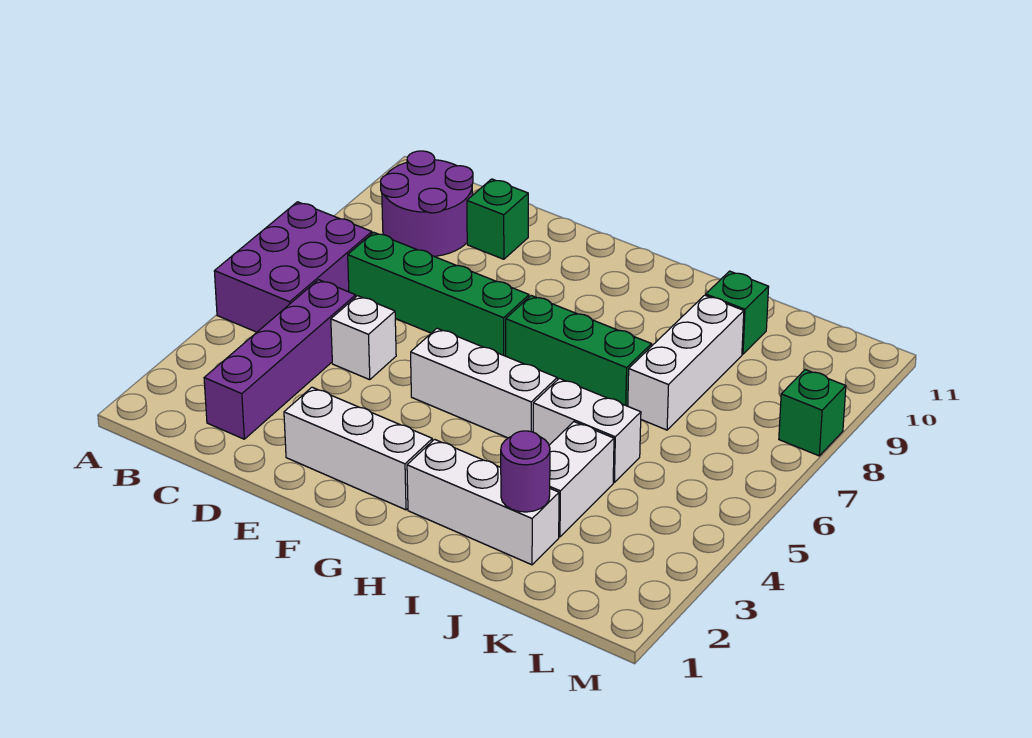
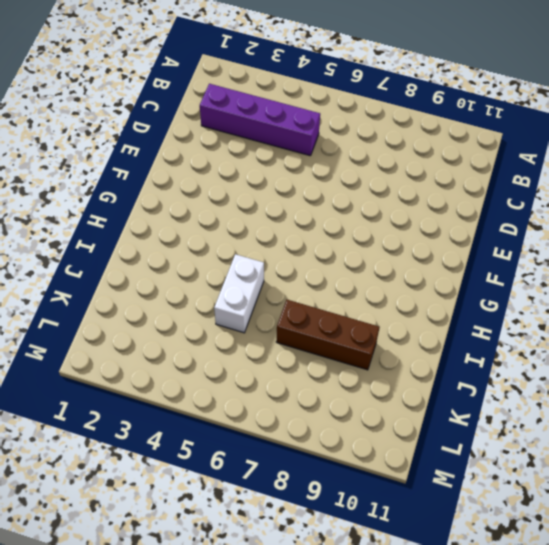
brown 1x3 brick [276,300,379,370] -> white 1x3 brick [628,295,744,430]
none -> purple 2x3 brick [214,202,372,332]
none -> purple 2x2 round brick [381,151,473,256]
none -> green 1x4 brick [348,232,529,356]

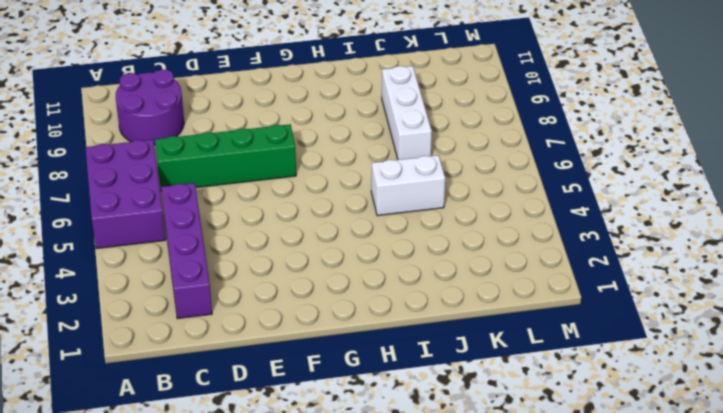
none -> white 1x1 brick [331,296,396,380]
none -> green 1x1 brick [467,179,528,259]
none -> white 1x3 brick [284,387,432,510]

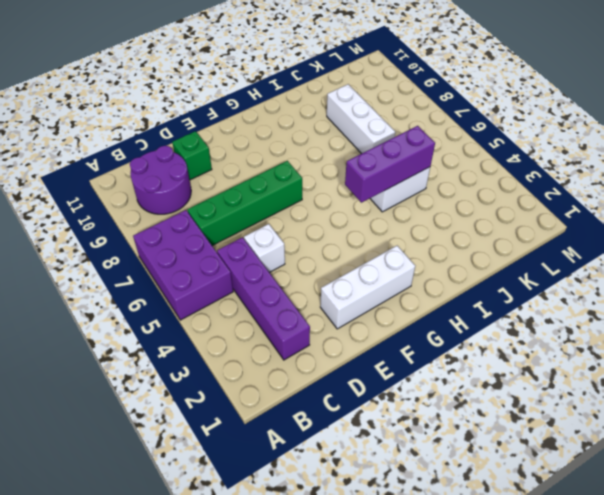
purple 1x3 brick [345,126,435,203] -> none
none -> white 1x3 brick [411,328,557,438]
none -> green 1x3 brick [506,296,652,406]
none -> white 1x3 brick [407,439,559,565]

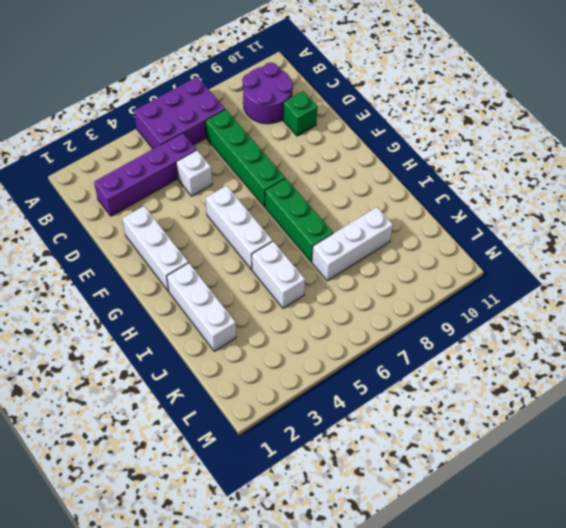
none -> white 1x2 brick [549,422,614,537]
none -> green 1x1 brick [706,271,769,354]
none -> green 1x1 brick [779,370,846,456]

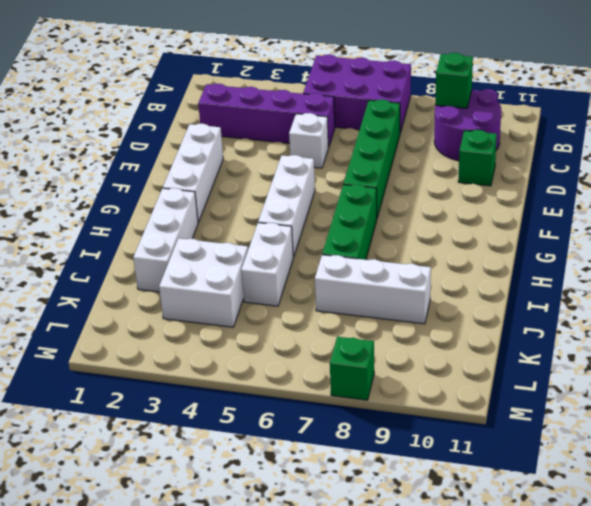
green 1x1 brick [435,53,473,108] -> green 1x1 brick moved to [706,271,769,354]
white 2x2 brick [159,238,248,327] -> white 1x2 brick [549,422,614,537]
none -> purple 1x1 round brick [501,431,550,512]

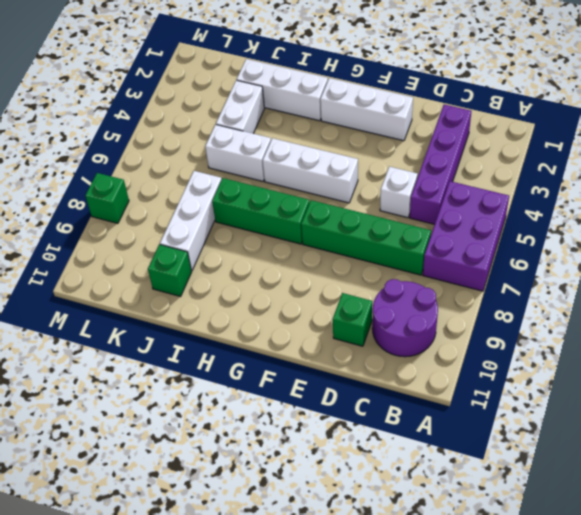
none -> purple 1x1 round brick [501,431,550,512]

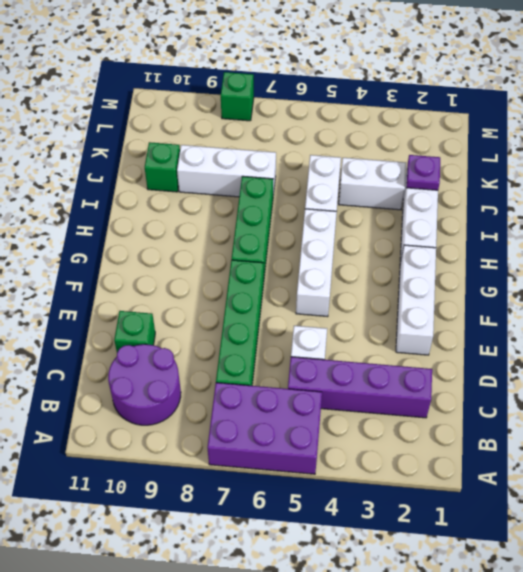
purple 1x1 plate [407,155,440,190] -> purple 1x1 round brick [501,431,550,512]

